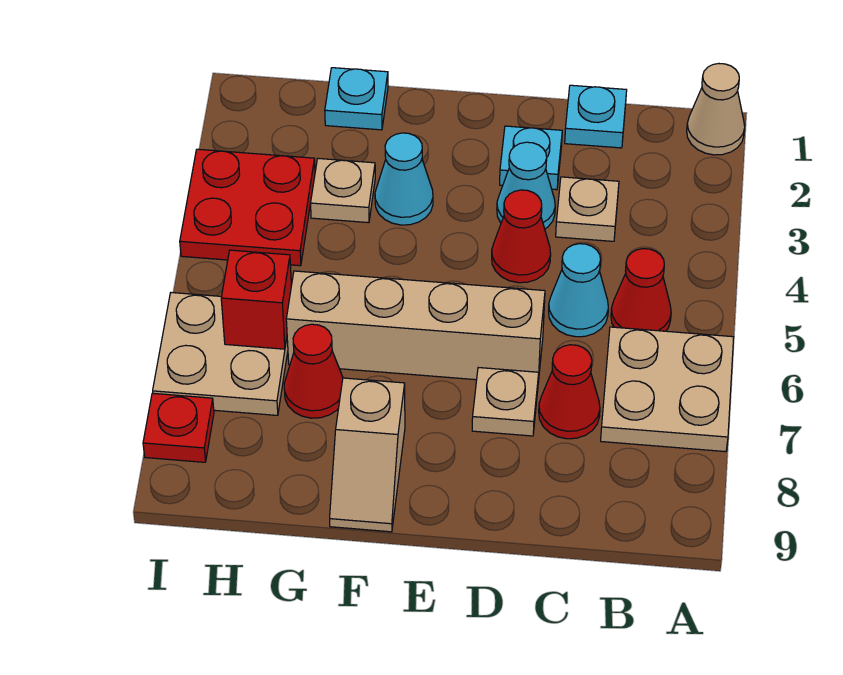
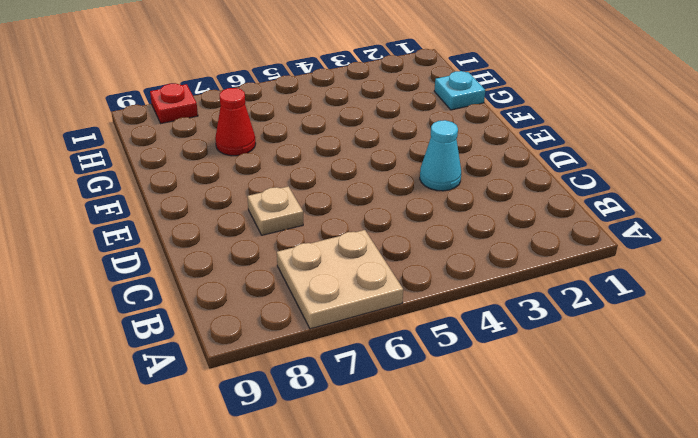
none -> tan 1x1 cone [687,64,745,155]
none -> red 1x1 cone [611,249,671,331]
none -> cyan 1x1 plate [565,85,627,148]

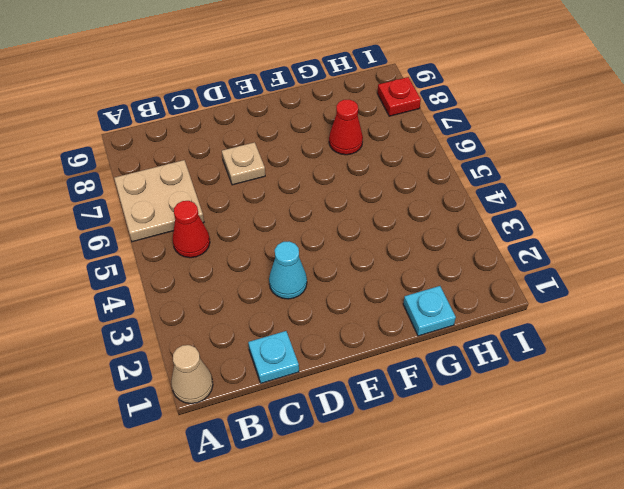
none -> tan 1x1 plate [556,177,619,241]
none -> cyan 1x1 cone [549,244,608,337]
none -> red 1x1 cone [539,345,600,439]

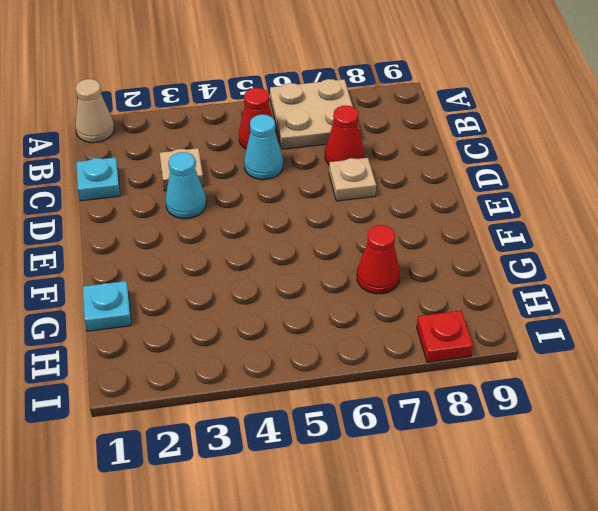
none -> cyan 1x1 plate [500,126,562,190]
none -> red 1x1 cone [492,190,551,283]
none -> tan 1x4 brick [286,271,545,382]

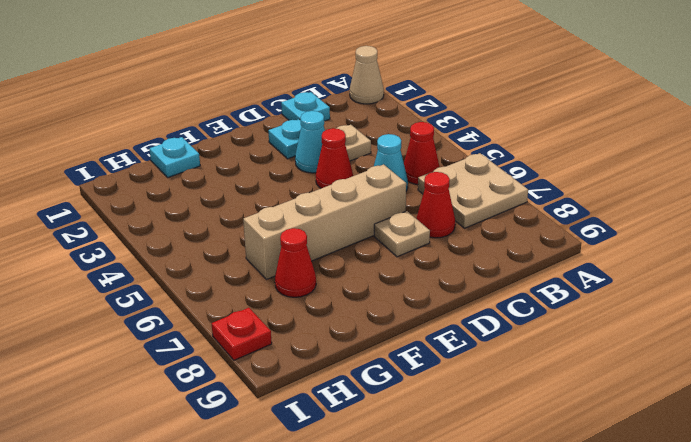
none -> cyan 1x1 cone [375,133,433,225]
none -> tan 1x2 slope [330,378,405,532]
none -> tan 1x1 plate [311,158,375,223]

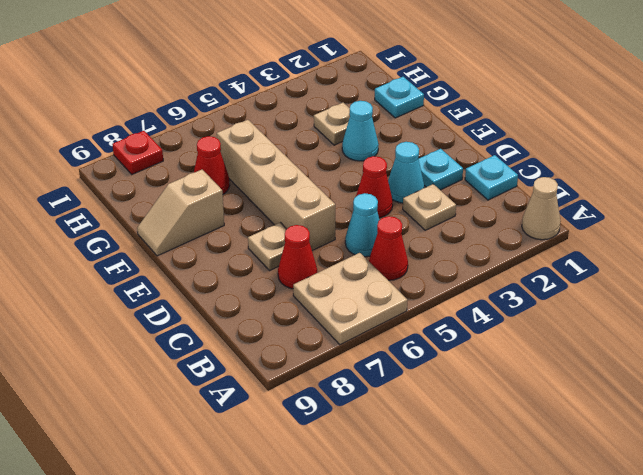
none -> red 2x2 plate [180,149,315,266]
none -> tan 2x2 plate [153,293,288,415]
none -> red 1x1 brick [221,250,291,349]

